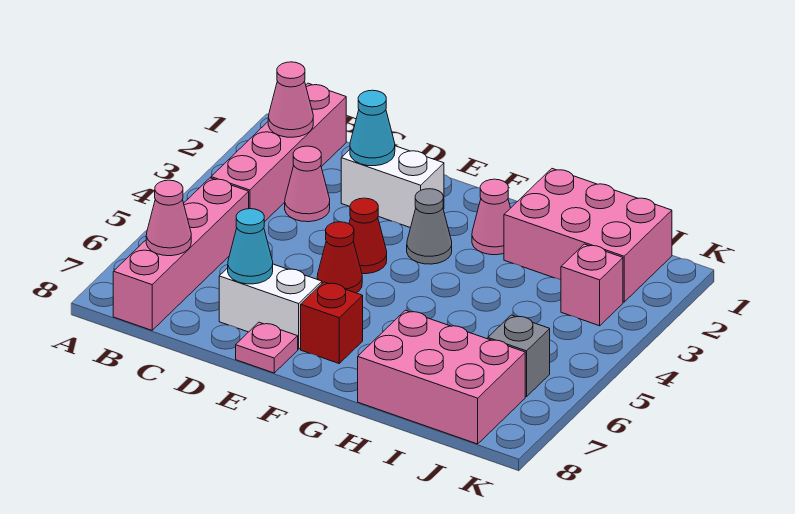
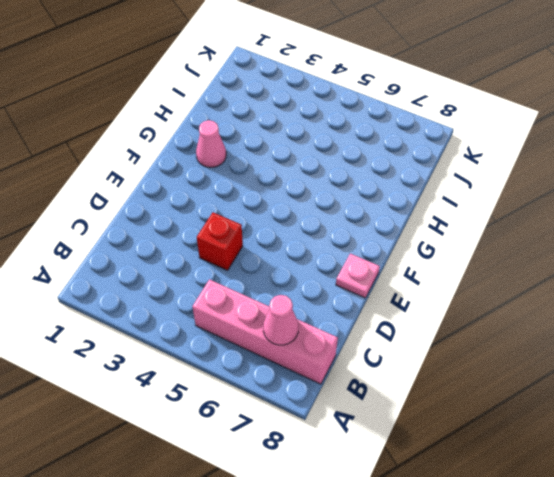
red 1x1 brick [197,213,243,270] -> red 1x1 brick moved to [301,282,363,363]
none -> pink 1x4 brick [211,83,346,222]
none -> pink 1x1 cone [285,146,330,222]
none -> white 1x2 brick [341,146,444,228]

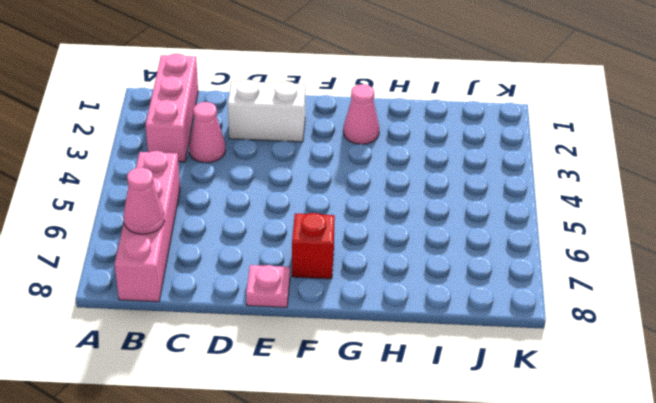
pink 1x3 brick [146,54,198,162] -> pink 1x4 brick [211,83,346,222]
none -> white 1x2 brick [219,264,322,349]
none -> red 1x1 cone [349,198,387,274]
none -> red 1x1 cone [317,222,362,293]

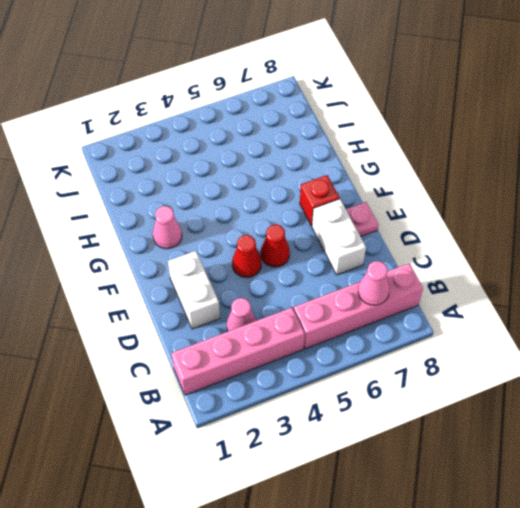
none -> grey 1x1 cone [407,189,452,264]
none -> pink 2x3 brick [504,169,672,302]
none -> pink 2x3 brick [358,310,525,444]

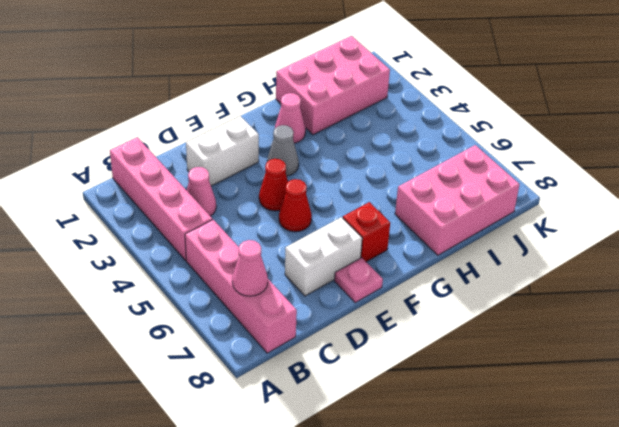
none -> pink 1x1 brick [561,244,623,326]
none -> grey 1x1 brick [488,315,550,397]
none -> pink 1x1 cone [268,62,313,137]

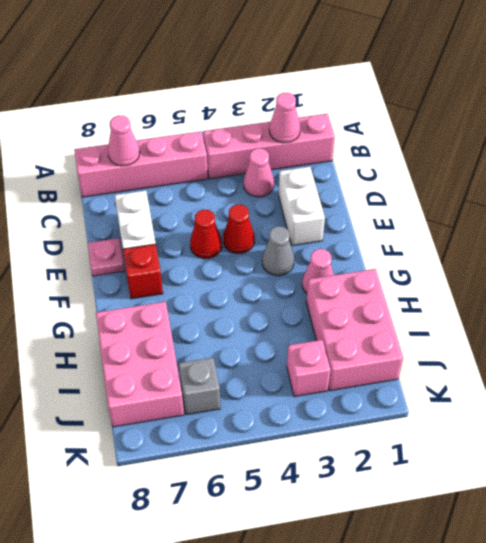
none -> cyan 1x1 cone [350,90,395,166]
none -> cyan 1x1 cone [228,209,273,284]

